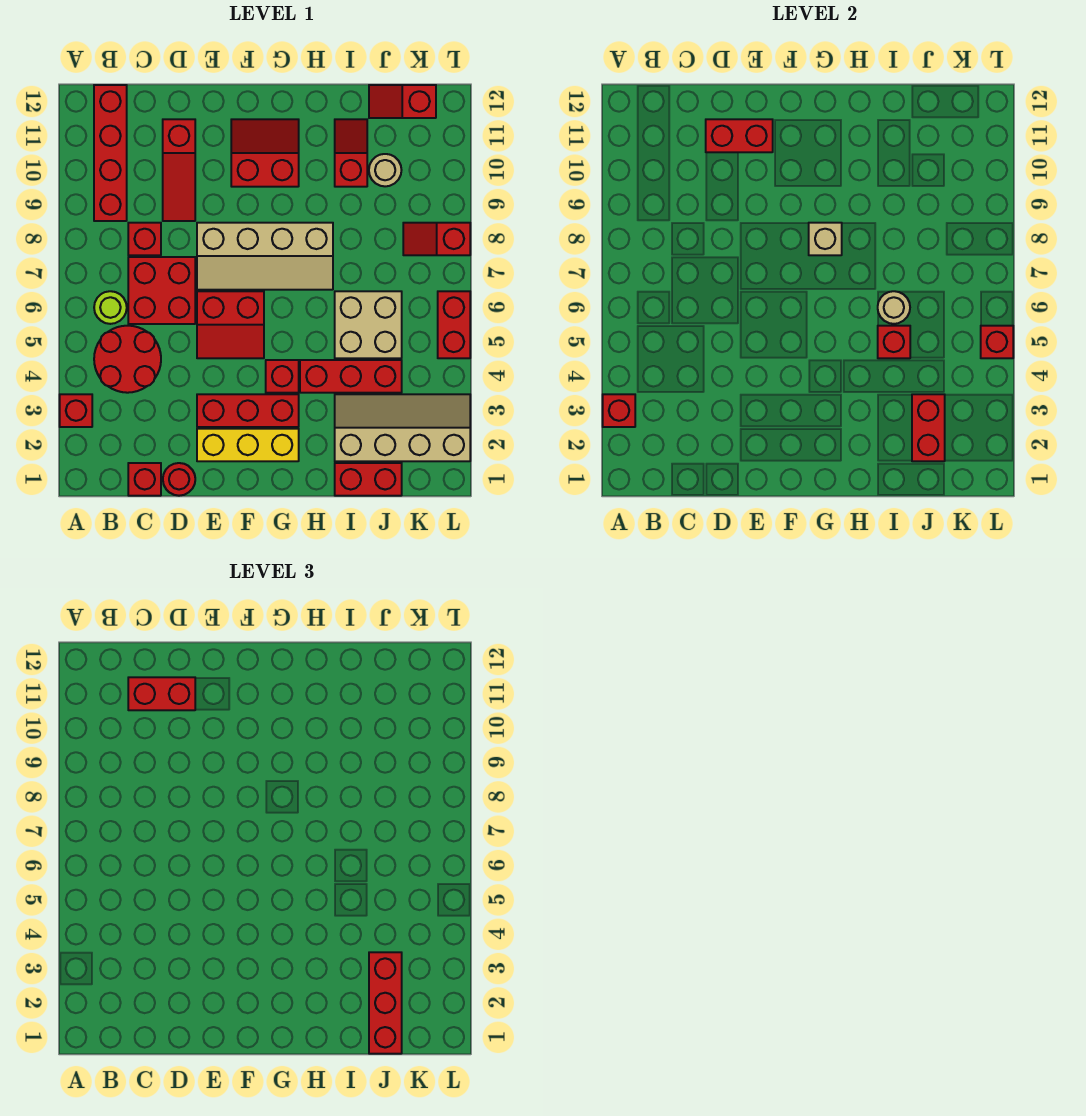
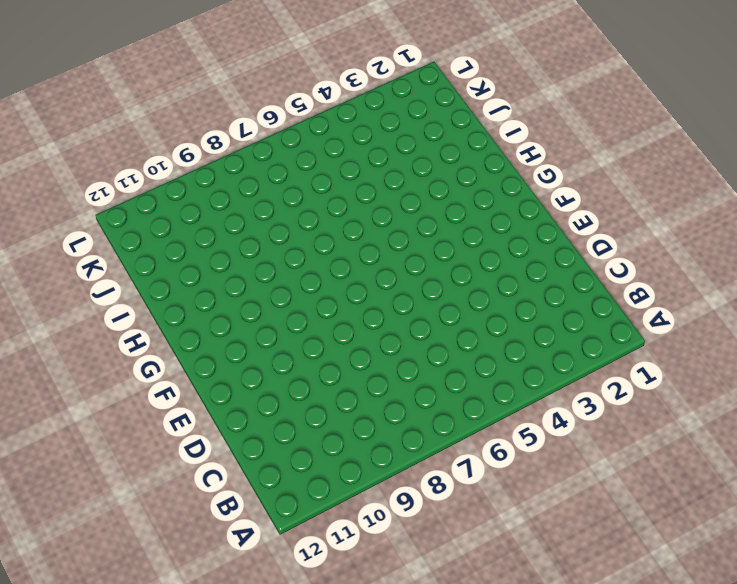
none -> red 1x1 brick [60,394,92,427]
none -> red 2x2 round brick [94,326,161,393]
none -> lime 1x1 round brick [94,291,127,324]
none -> red 1x4 brick [94,85,127,221]

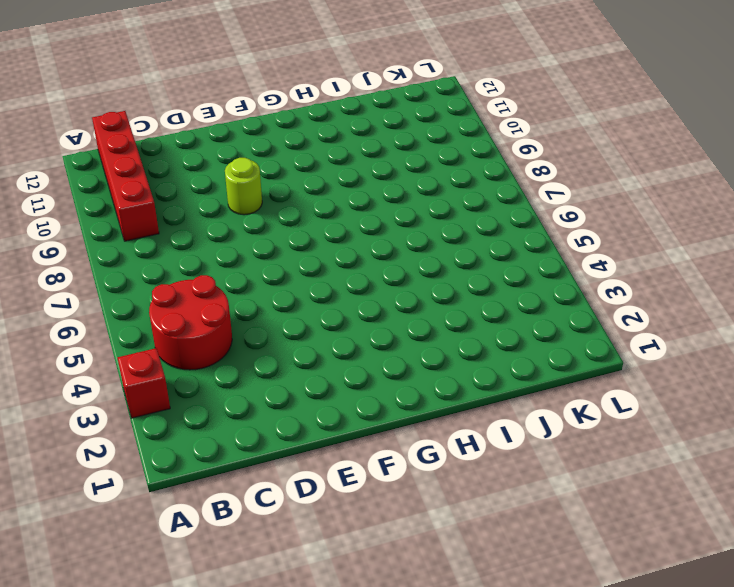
lime 1x1 round brick [225,158,262,215] -> lime 1x1 round brick moved to [94,291,127,324]
none -> red 1x1 brick [128,463,161,496]
none -> red 2x2 brick [128,257,195,324]
none -> red 1x1 brick [128,223,161,255]
none -> red 1x1 round brick [163,463,195,496]

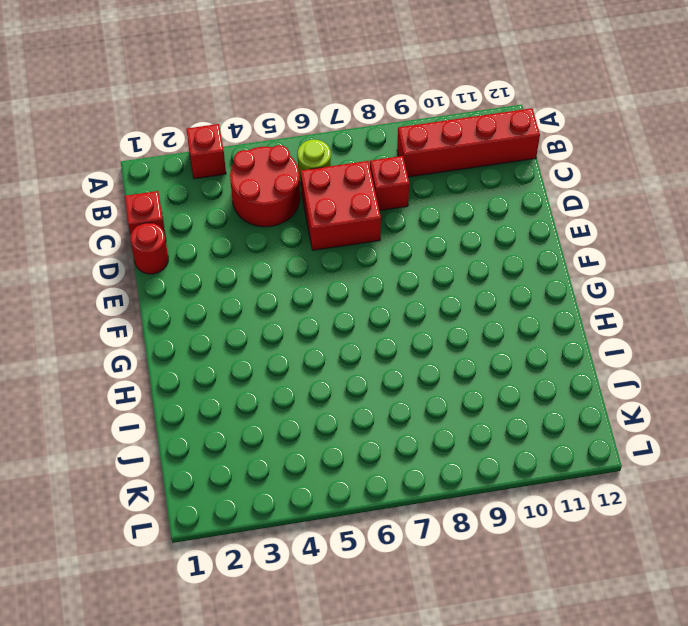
none -> red 1x3 slope [163,119,195,221]
none -> yellow 1x3 brick [197,429,299,461]
none -> red 1x3 brick [197,394,299,427]
none -> red 2x2 slope [197,291,264,358]

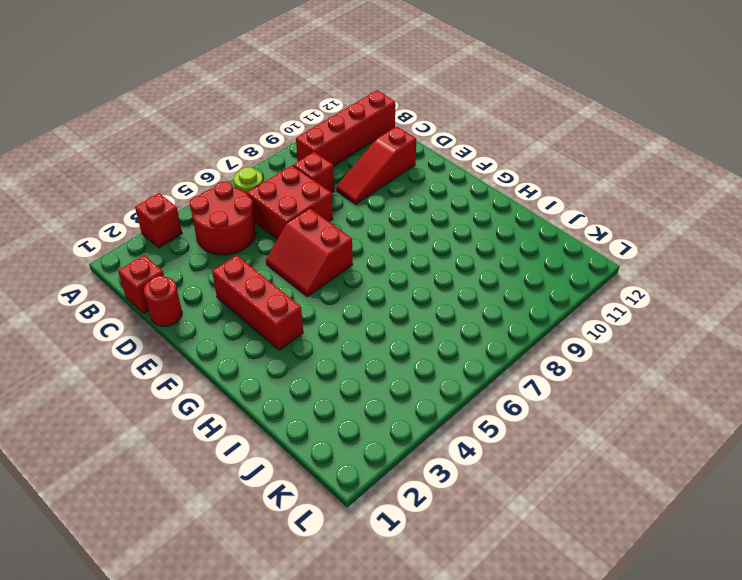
none -> yellow 1x3 brick [197,429,299,461]
none -> tan 2x4 slope [197,223,333,290]
none -> red 2x2 slope [231,119,299,187]
none -> red 1x1 brick [266,360,299,393]

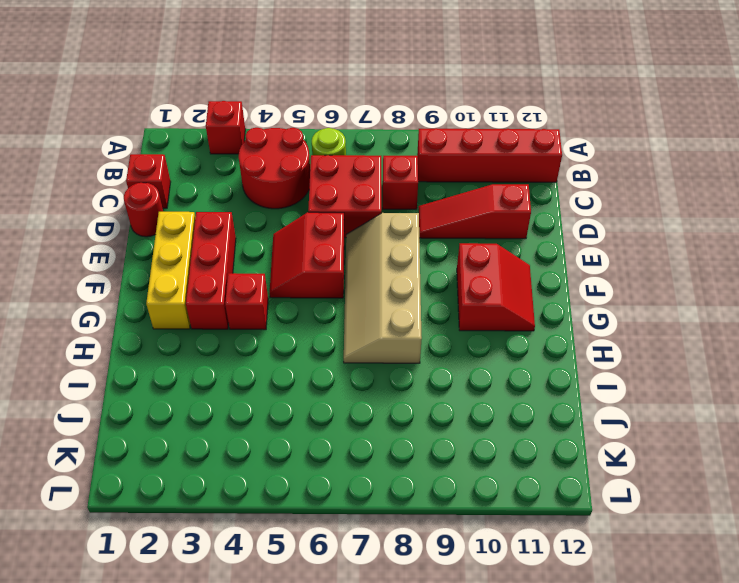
none -> red 1x3 brick [300,360,402,393]
none -> red 1x2 brick [335,463,402,496]
none -> tan 2x4 slope [335,394,470,461]
none -> tan 2x2 brick [335,291,402,358]

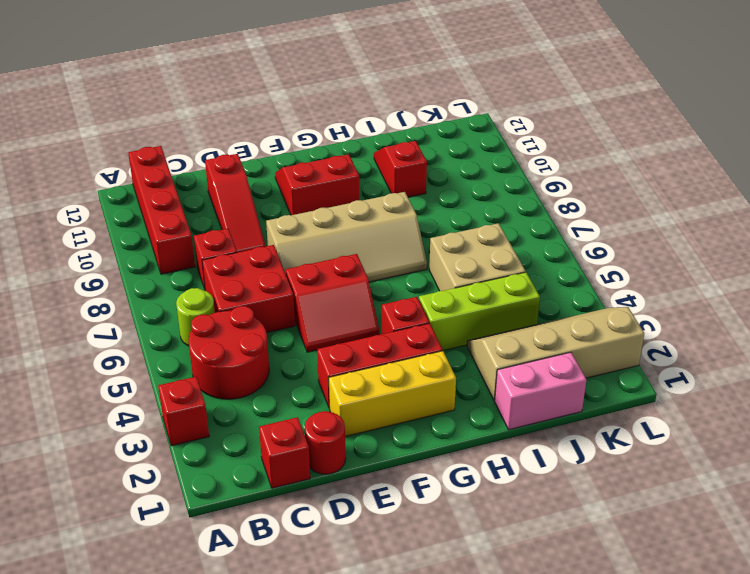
lime 1x3 brick [419,272,540,351] -> red 1x3 brick [300,360,402,393]
pink 1x2 brick [495,352,586,430] -> red 1x2 brick [335,463,402,496]
none -> tan 1x1 round brick [369,154,401,186]
none -> red 1x2 slope [369,85,436,118]
none -> red 1x2 slope [403,223,470,255]
none -> red 1x2 brick [438,291,470,358]

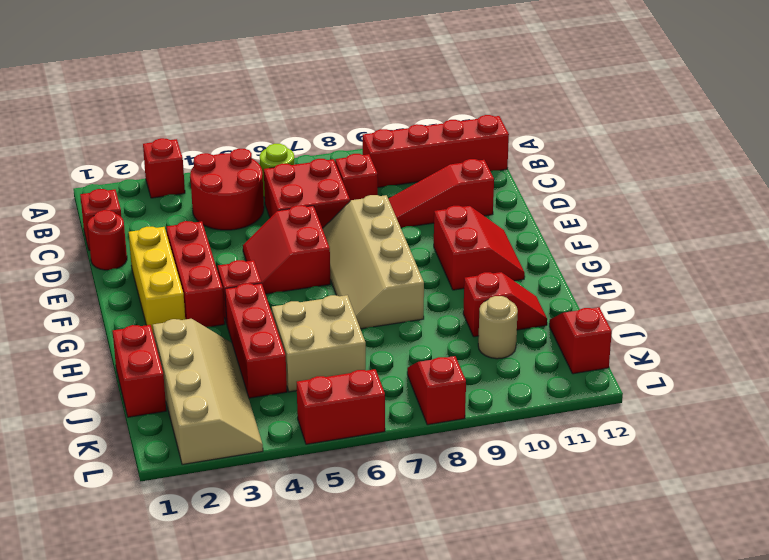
none -> red 1x1 brick [603,394,635,427]
none -> red 1x2 brick [706,119,773,152]
none -> tan 1x1 brick [809,223,842,255]
none -> red 1x1 brick [878,326,910,358]

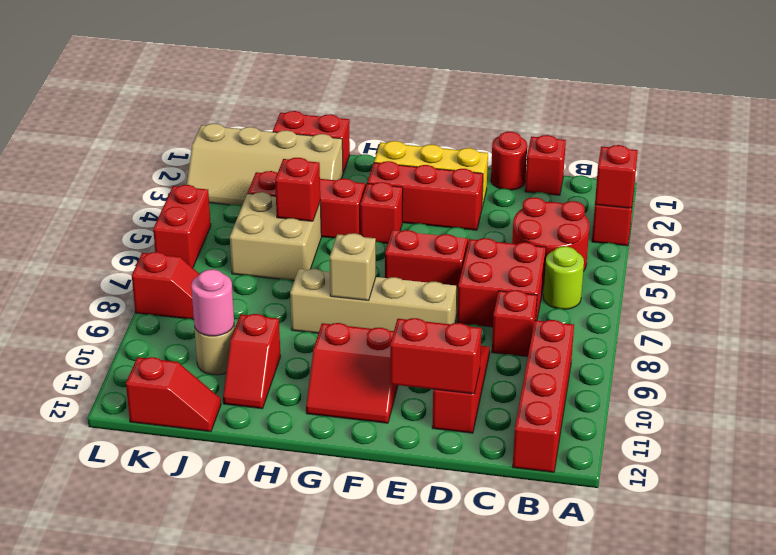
pink 1x1 round brick [191,269,234,336] -> none
none -> tan 1x1 round brick [878,291,910,324]
none -> red 1x2 brick [912,394,945,461]
none -> red 1x1 brick [981,326,1013,358]
none -> red 1x2 brick [128,677,195,710]

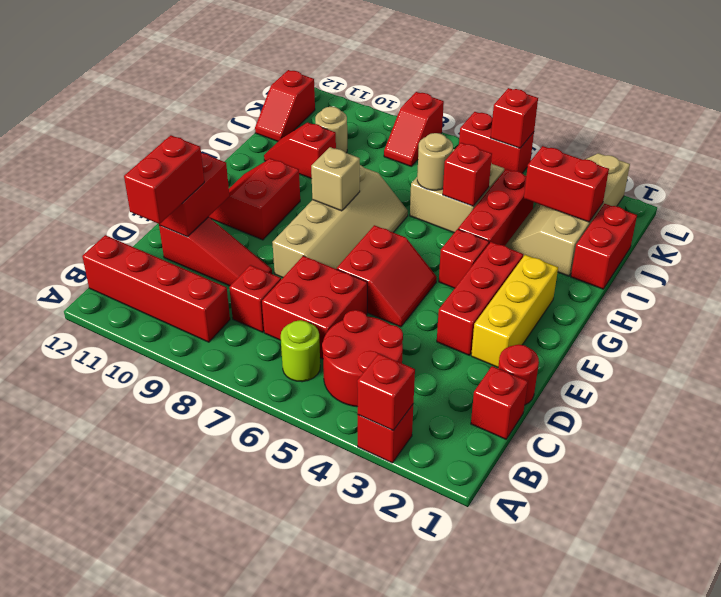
none -> red 1x3 brick [369,952,402,1054]

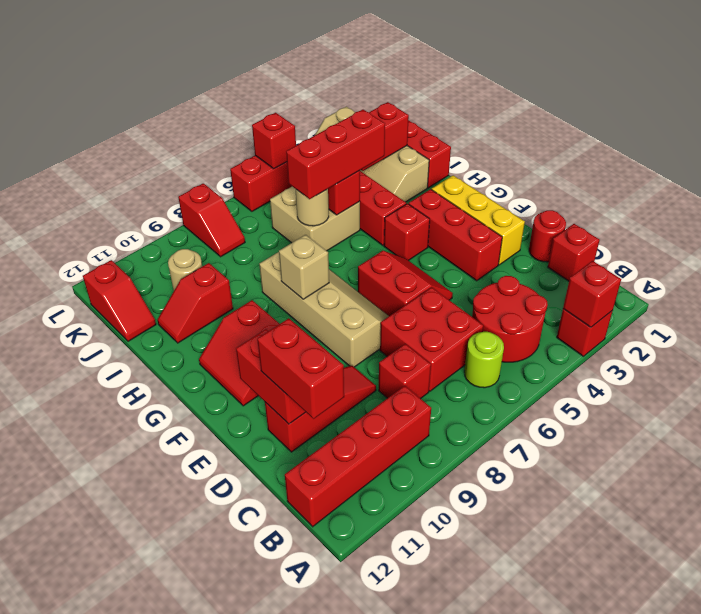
red 1x3 brick [286,110,385,199] -> red 1x3 brick moved to [369,952,402,1054]

